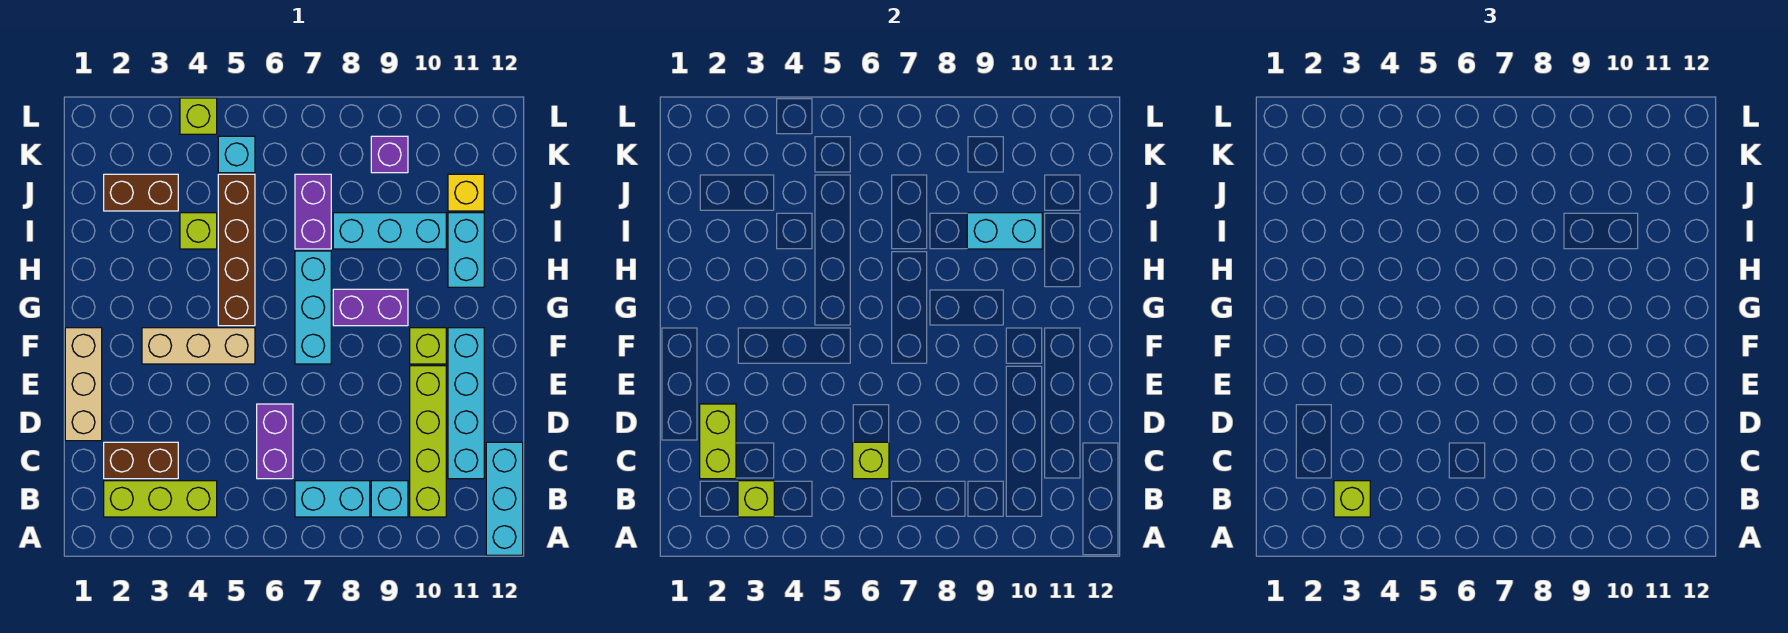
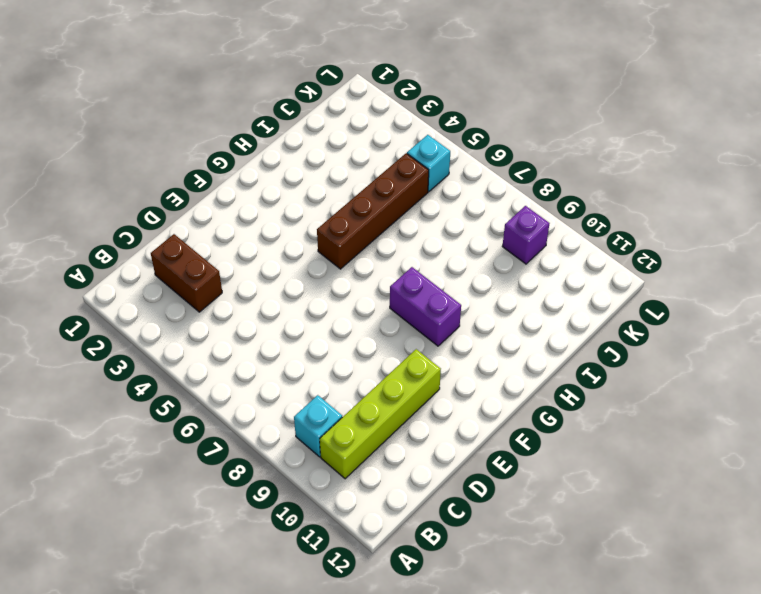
none -> cyan 1x3 brick [486,442,523,555]
none -> lime 1x3 brick [104,481,217,517]
none -> cyan 1x2 brick [295,481,370,517]

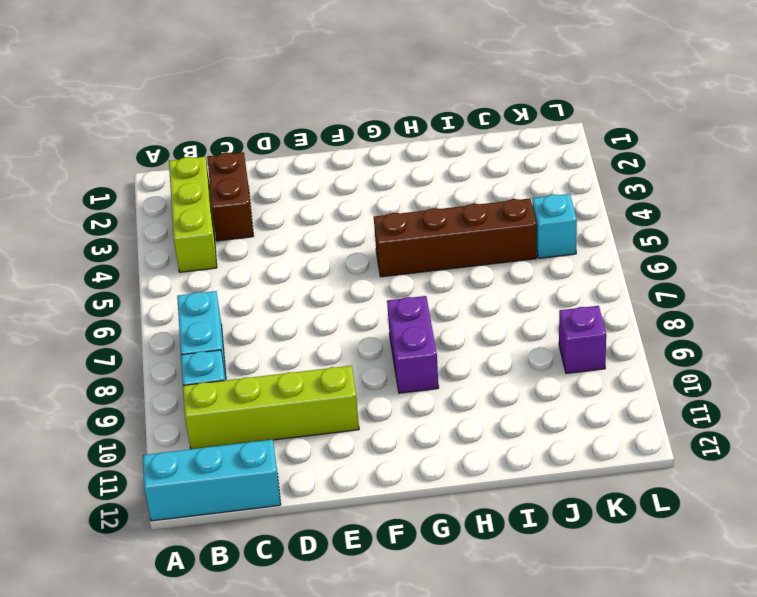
none -> purple 1x2 brick [257,404,293,479]
none -> cyan 1x4 brick [448,328,484,479]
none -> tan 1x3 brick [65,328,102,441]

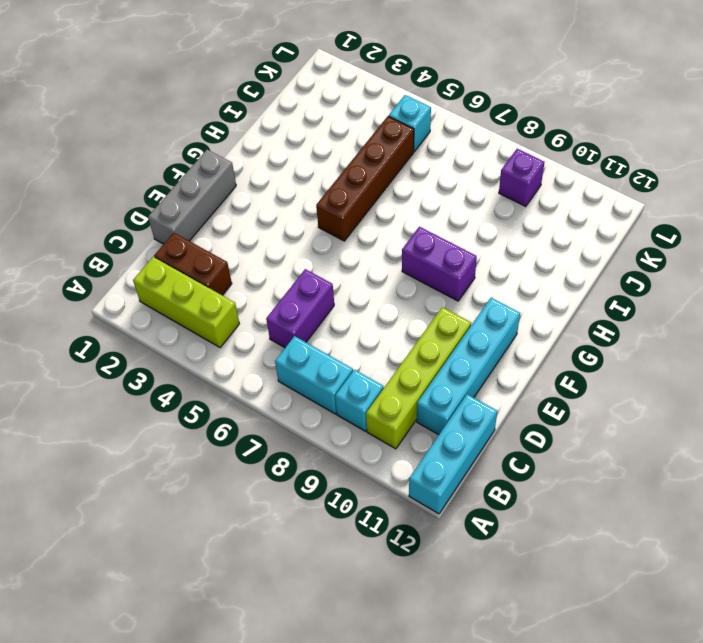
grey 1x3 brick [148,150,236,244] -> tan 1x3 brick [65,328,102,441]
none -> tan 1x3 brick [142,328,255,364]
none -> cyan 1x3 brick [295,251,331,364]
none -> lime 1x1 brick [410,328,446,364]

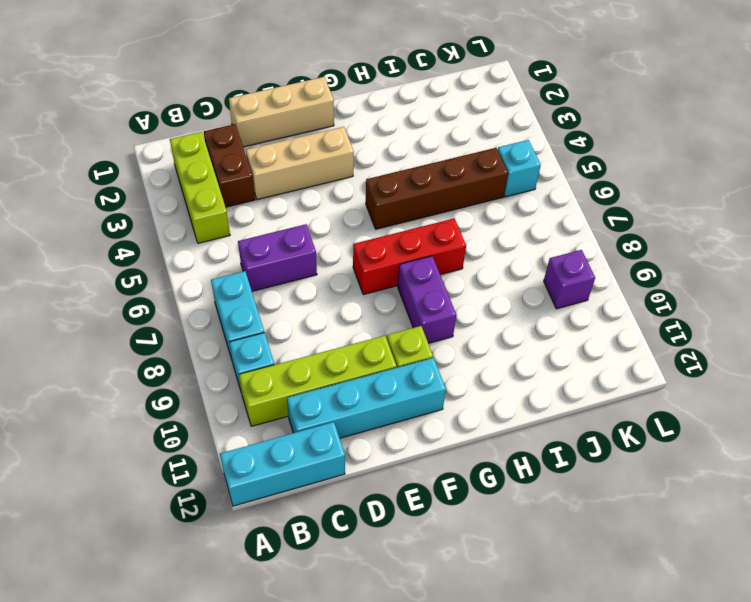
tan 1x3 brick [246,127,354,200] -> tan 1x3 brick turned to [142,328,255,364]
red 1x3 brick [353,218,466,295] -> cyan 1x3 brick [295,251,331,364]
none -> cyan 1x2 brick [448,213,484,287]
none -> lime 1x1 brick [180,213,217,249]
none -> purple 1x2 brick [295,174,331,249]

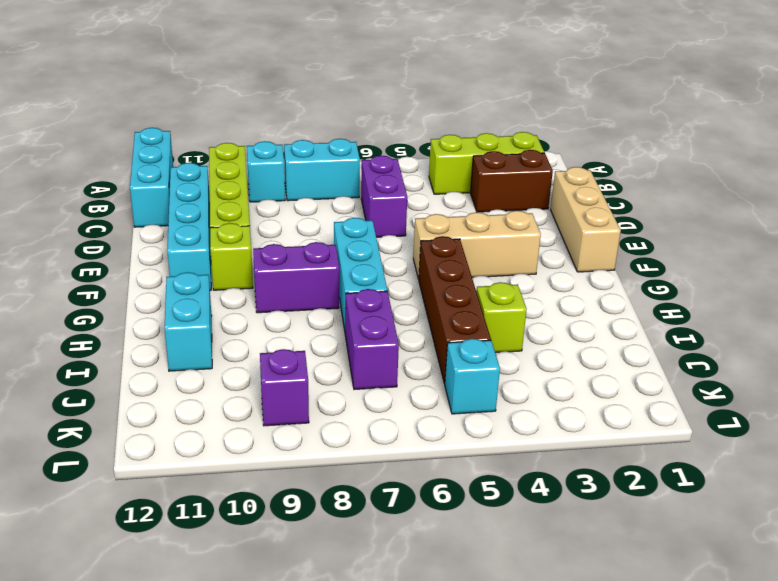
none -> cyan 1x3 brick [333,213,446,249]
none -> brown 1x2 brick [104,174,178,211]
none -> yellow 1x1 brick [448,174,484,211]

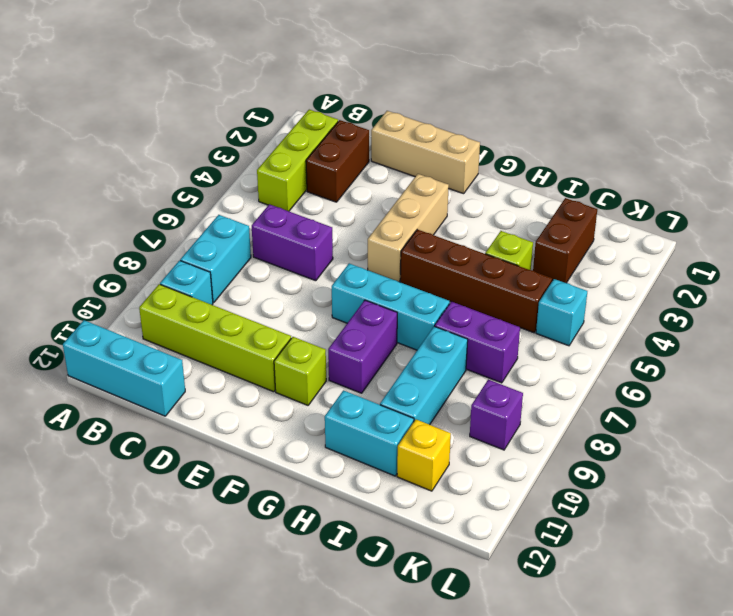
none -> cyan 1x4 brick [448,328,484,479]
none -> lime 1x1 brick [180,98,217,134]
none -> lime 1x1 brick [738,481,774,517]

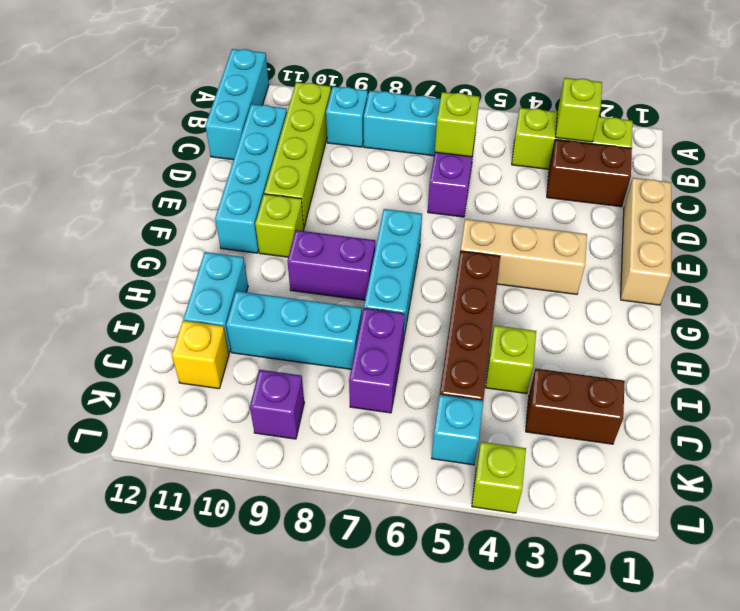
none -> lime 1x2 brick [700,404,736,479]
none -> cyan 1x2 brick [967,213,1042,249]
none -> lime 1x1 brick [1334,481,1370,517]

